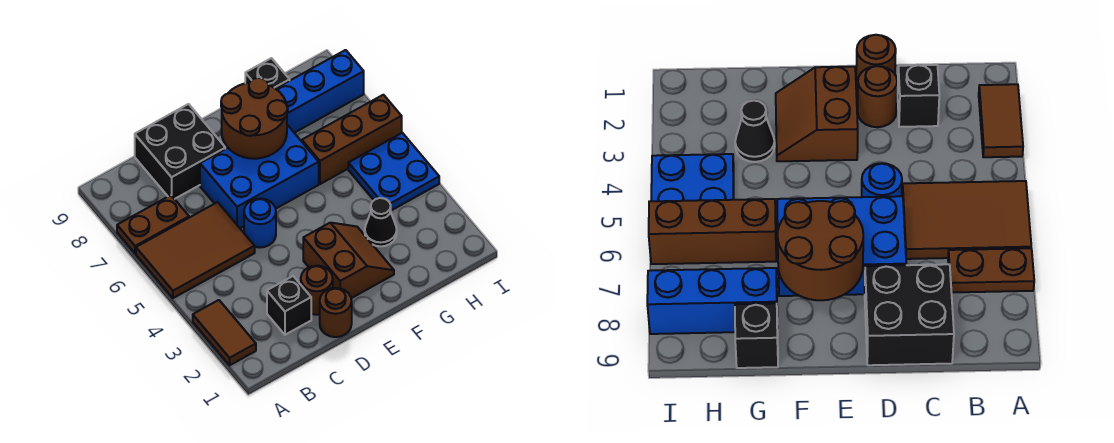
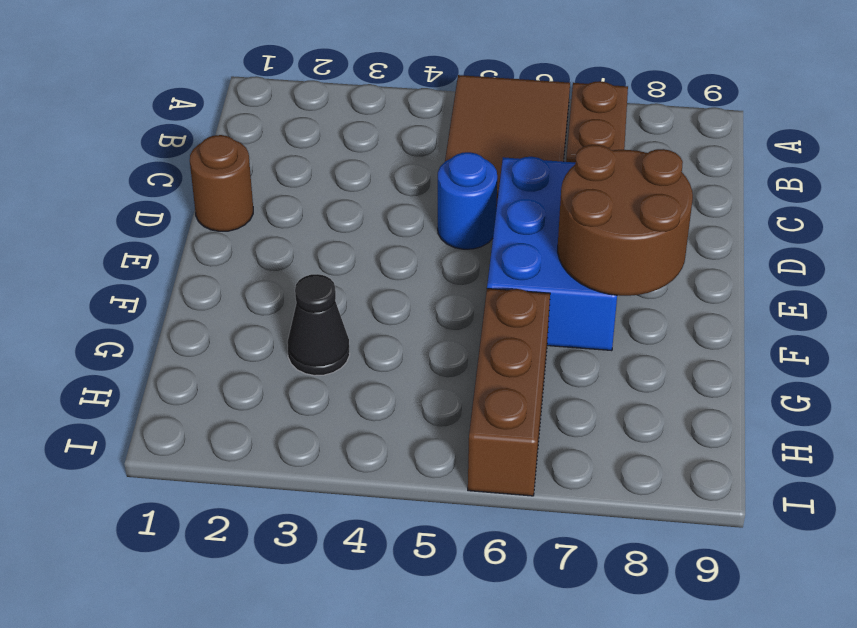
none -> brown 1x2 tile [193,300,256,365]
none -> black 1x1 brick [267,276,311,335]
none -> black 2x2 brick [135,104,225,199]

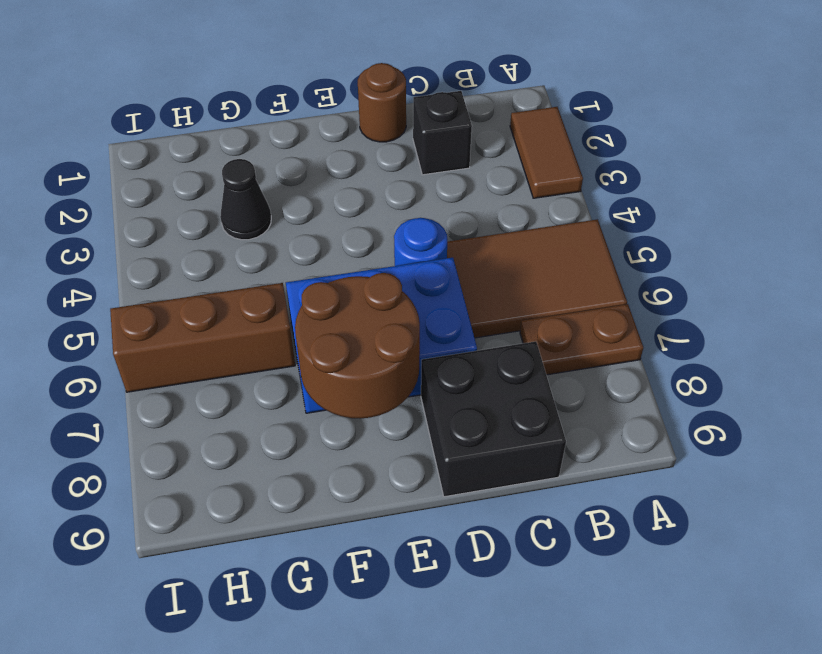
none -> brown 1x1 round brick [301,266,333,315]
none -> brown 2x2 slope [303,223,394,298]
none -> blue 1x3 brick [276,50,364,133]

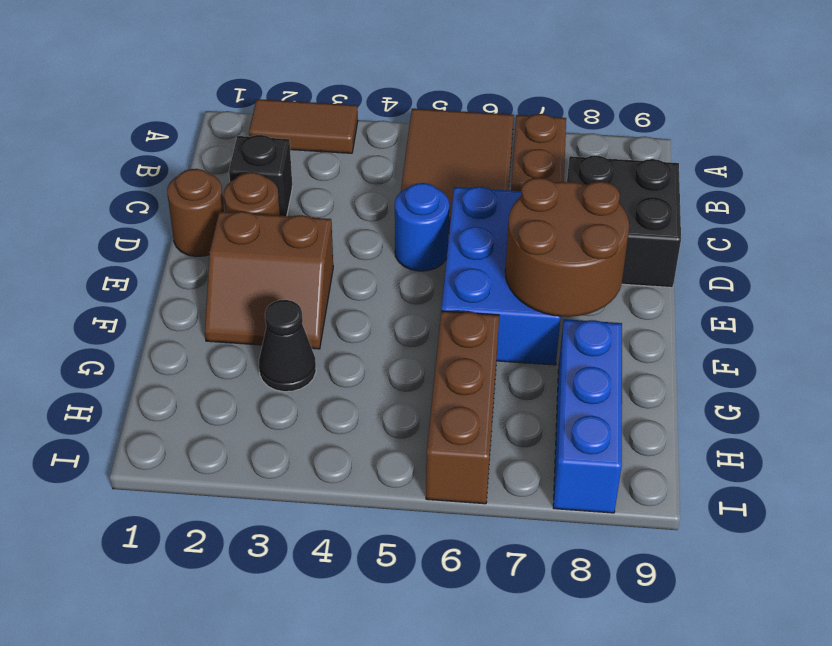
none -> black 1x1 brick [245,58,290,89]
none -> blue 2x2 plate [348,133,439,210]

